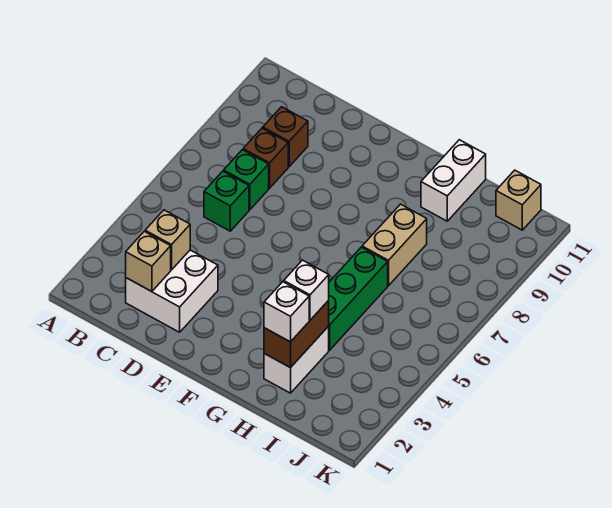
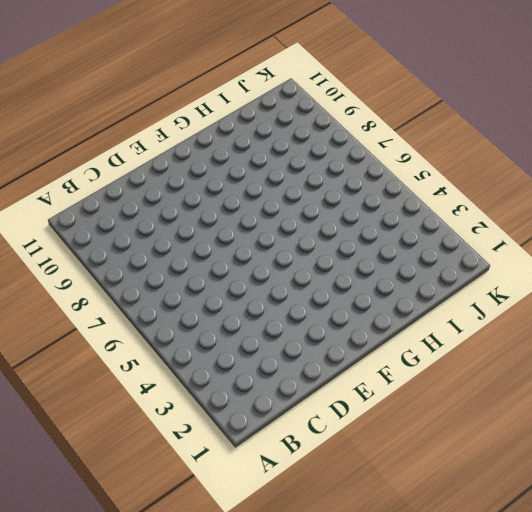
none -> white 2x2 brick [126,250,218,332]
none -> green 1x1 brick [204,171,249,231]
none -> green 1x1 brick [224,150,269,210]

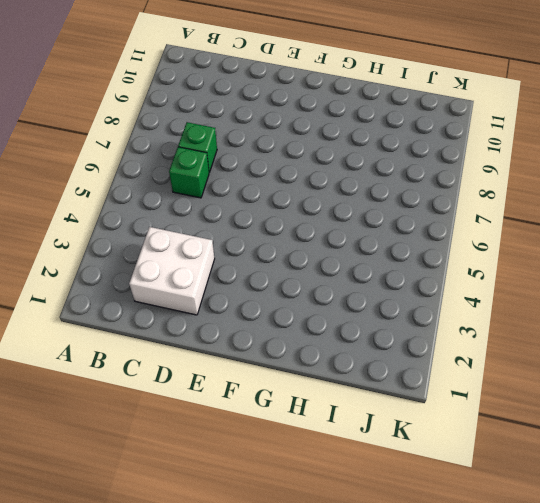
none -> brown 1x1 brick [243,128,288,188]
none -> brown 1x1 brick [263,107,308,167]
none -> white 1x2 brick [264,326,329,393]

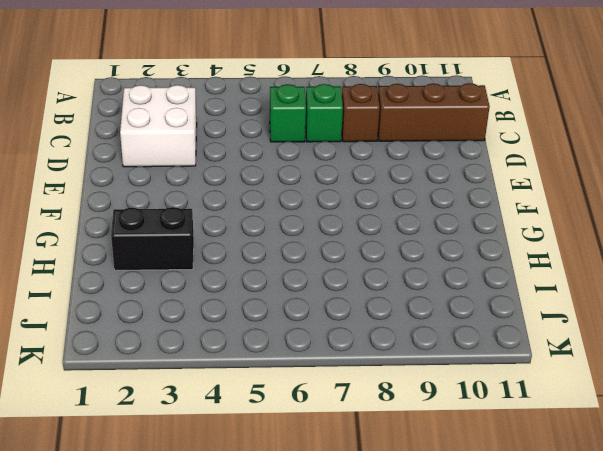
brown 1x3 brick [378,83,490,141] -> brown 1x1 brick [263,107,308,167]
black 1x2 brick [111,207,194,270] -> white 1x2 brick [264,326,329,393]
none -> green 1x3 brick [328,247,388,350]
none -> tan 1x2 brick [362,204,427,286]
none -> white 1x2 brick [421,140,486,221]

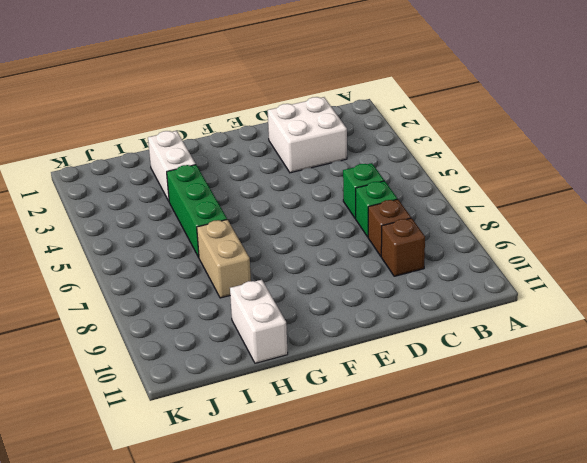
none -> tan 1x1 brick [496,170,541,230]
none -> tan 1x1 brick [126,231,171,292]
none -> tan 1x1 brick [145,210,190,270]

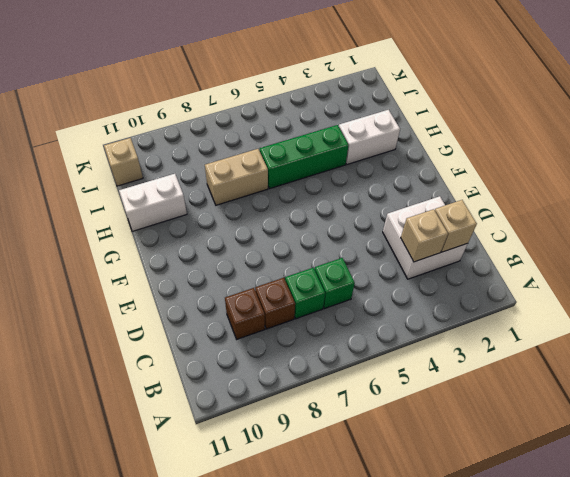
none -> brown 1x2 brick [264,301,329,368]
none -> white 1x1 brick [264,282,309,342]
none -> white 1x1 brick [284,260,329,320]

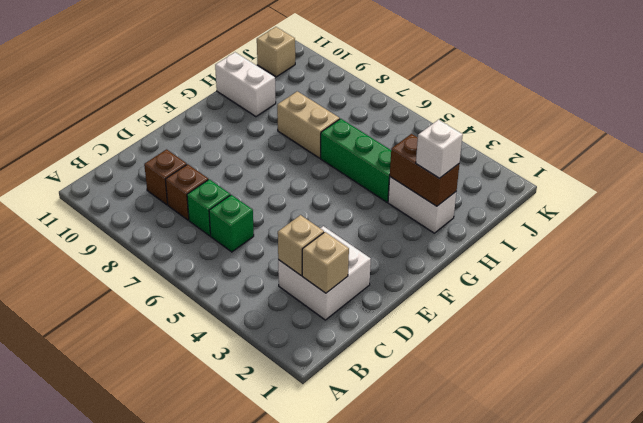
none -> white 1x1 brick [284,260,329,320]

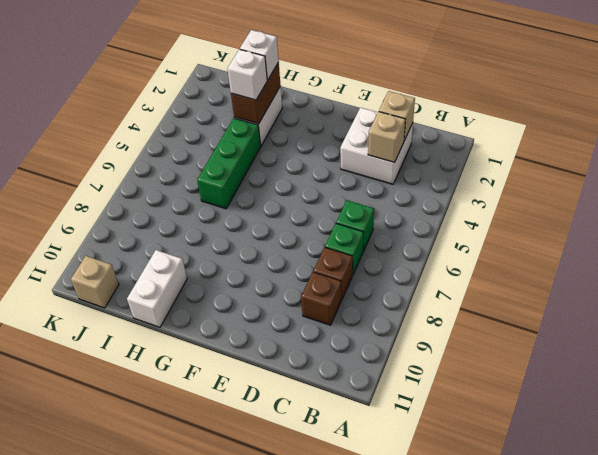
none -> tan 1x2 brick [362,204,427,286]

